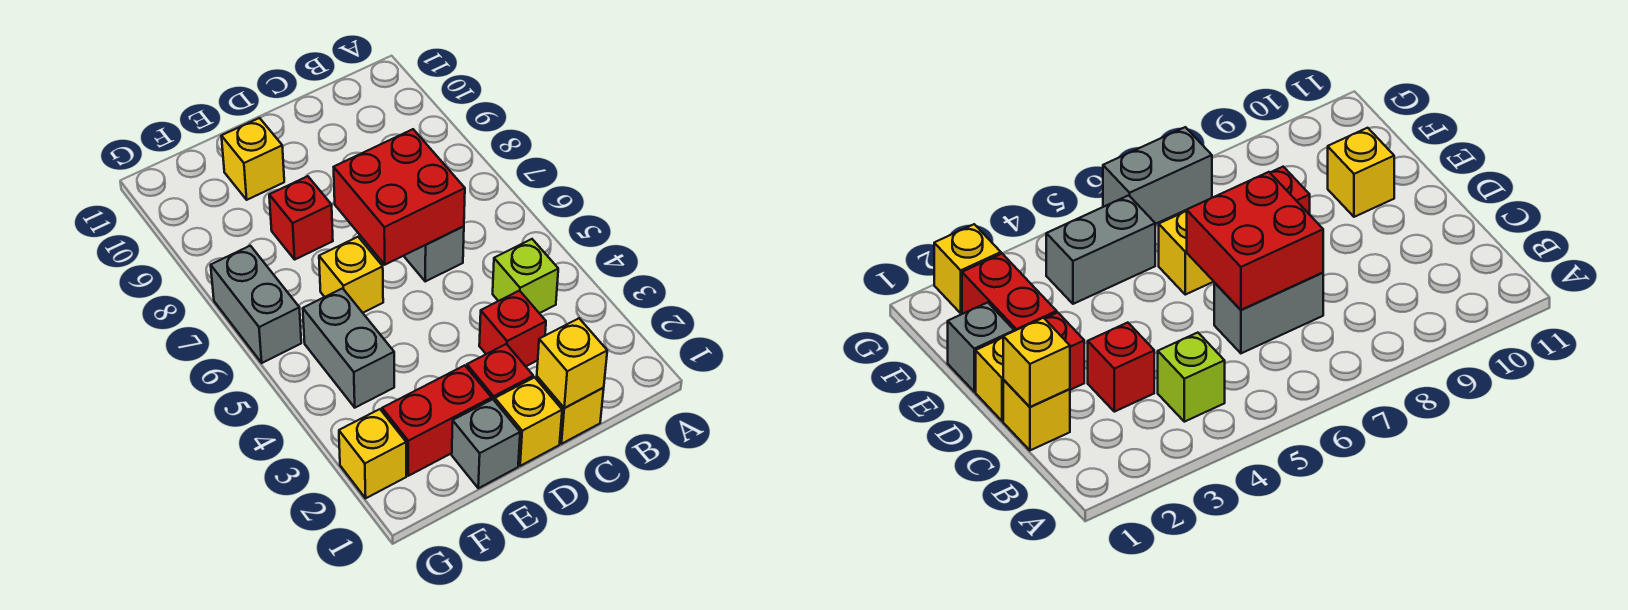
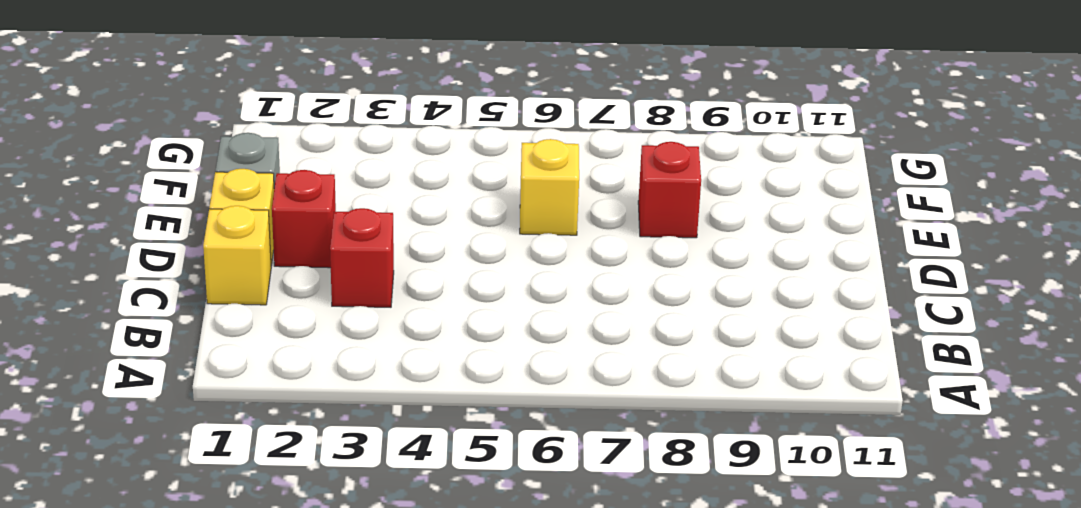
none -> lime 1x1 brick [493,239,558,313]
none -> grey 1x2 brick [404,226,464,281]
none -> red 1x2 brick [382,365,492,476]

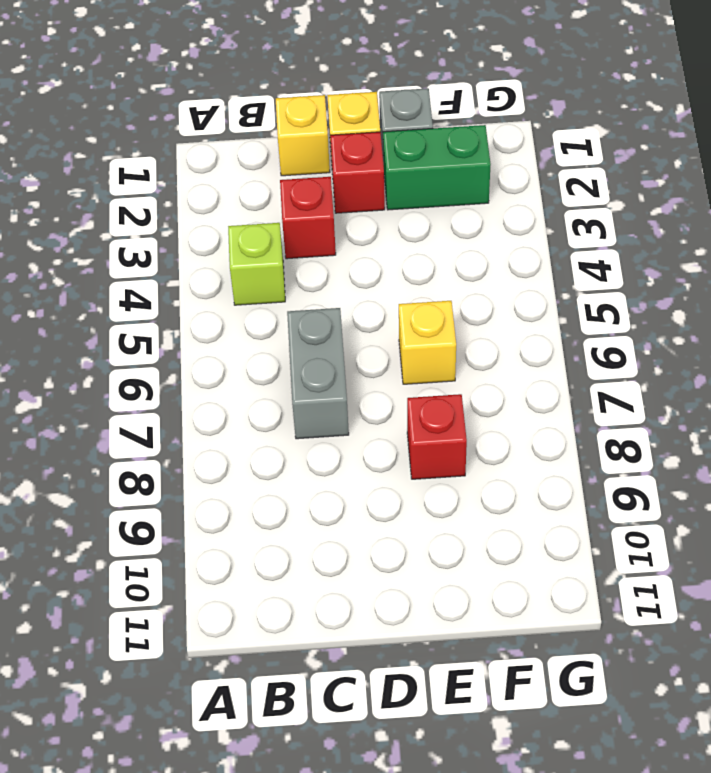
green 1x2 brick [383,125,491,210] -> red 1x2 brick [382,365,492,476]
none -> yellow 1x1 brick [221,118,284,200]
none -> grey 1x2 brick [303,288,394,408]
none -> yellow 1x1 brick [339,409,406,498]

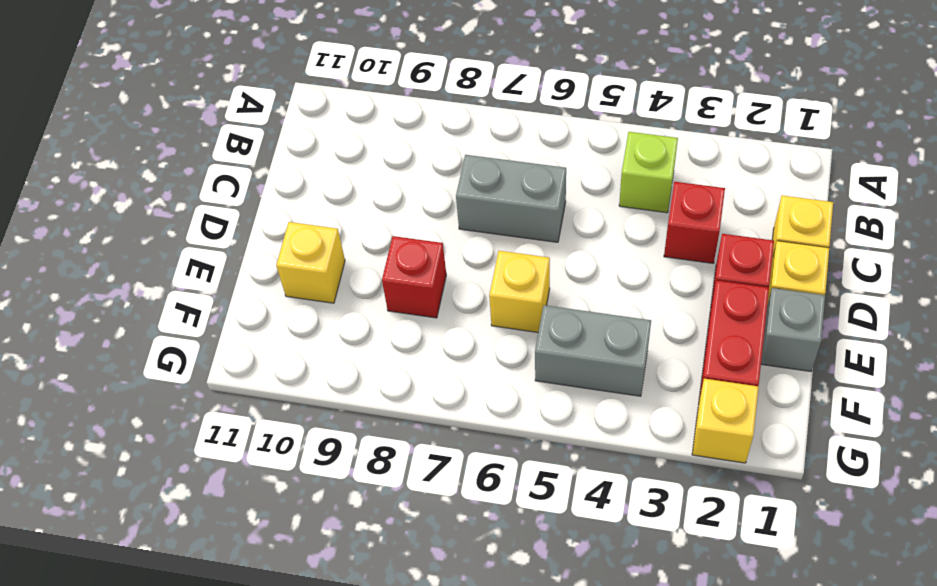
none -> grey 1x2 brick [211,246,301,363]
none -> yellow 1x1 brick [537,318,607,408]
none -> red 2x2 brick [334,129,465,265]

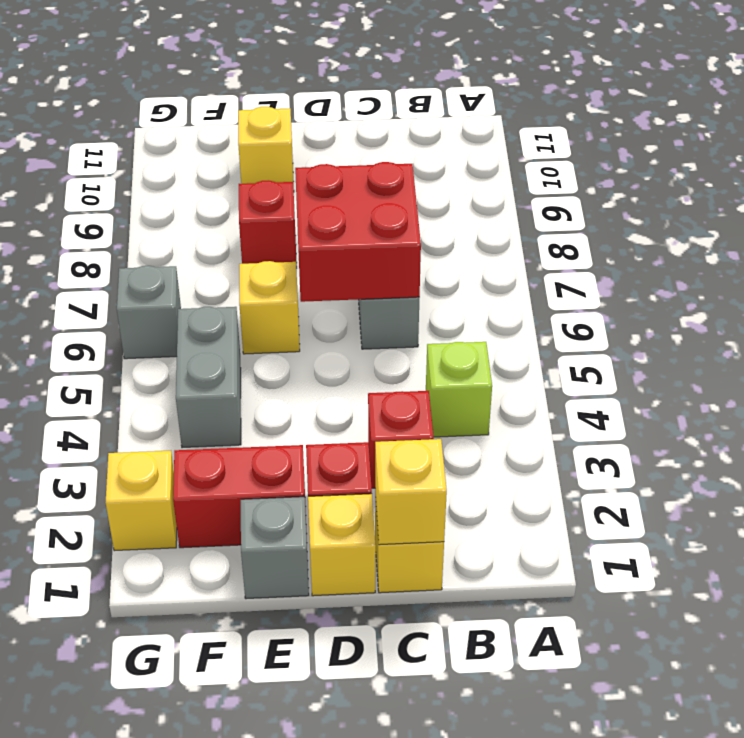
grey 1x1 brick [117,266,181,359] -> grey 1x2 brick [211,246,301,363]

